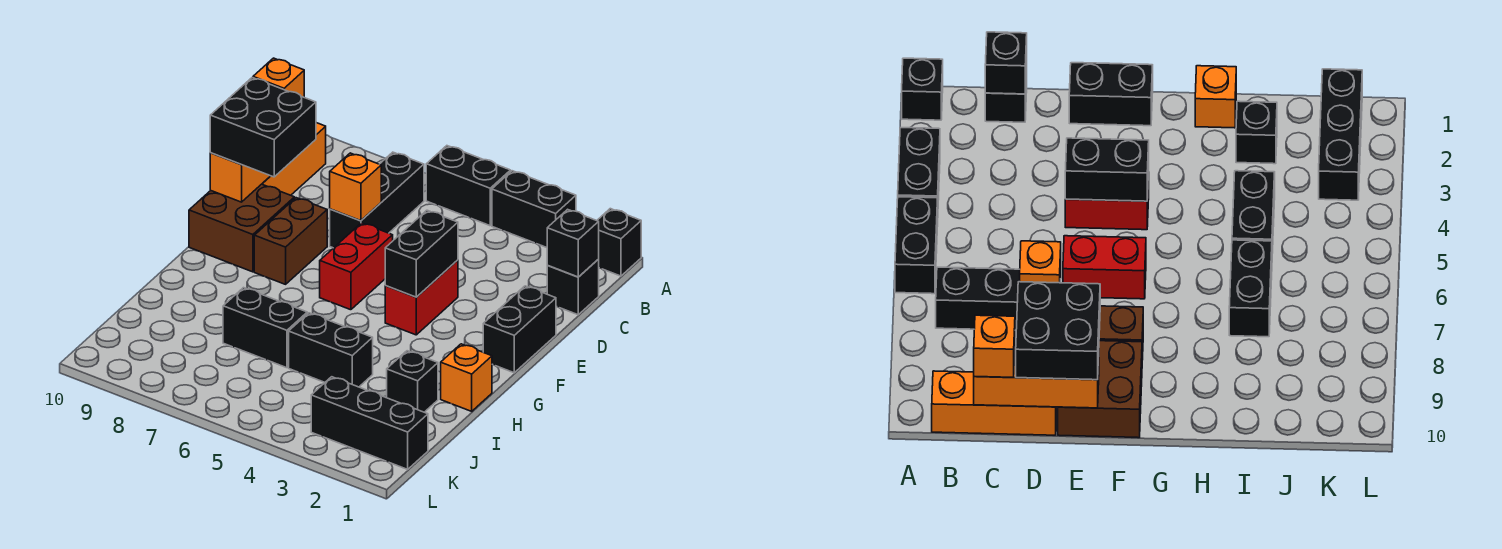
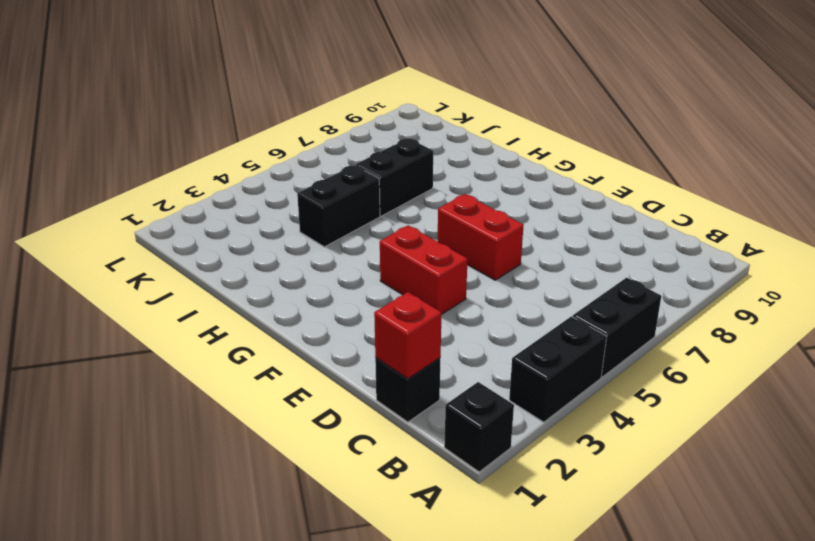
red 1x1 brick [374,292,442,379] -> black 1x1 brick [547,209,599,277]
none -> black 1x3 brick [330,152,424,248]
none -> orange 1x3 brick [262,123,326,195]
none -> black 1x2 brick [483,286,556,373]

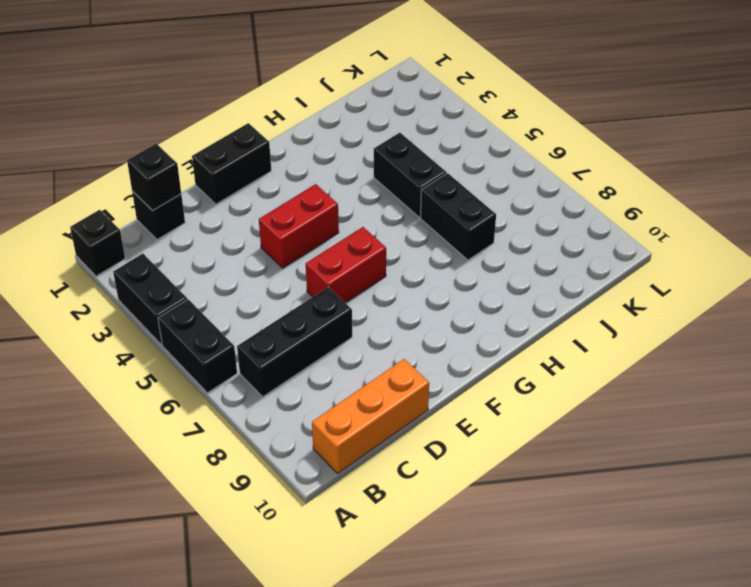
none -> brown 1x2 brick [254,198,327,284]
none -> brown 2x2 brick [189,184,295,272]
none -> orange 1x1 brick [441,344,492,411]

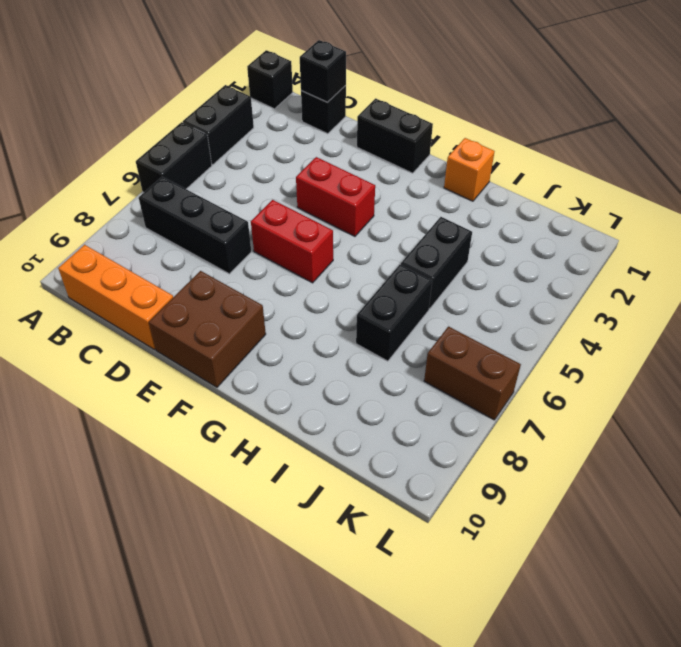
brown 1x2 brick [424,327,521,420] -> brown 1x2 brick moved to [254,198,327,284]
none -> black 1x1 brick [387,351,438,412]
none -> black 1x3 brick [311,377,428,469]
none -> orange 1x3 brick [210,153,270,202]

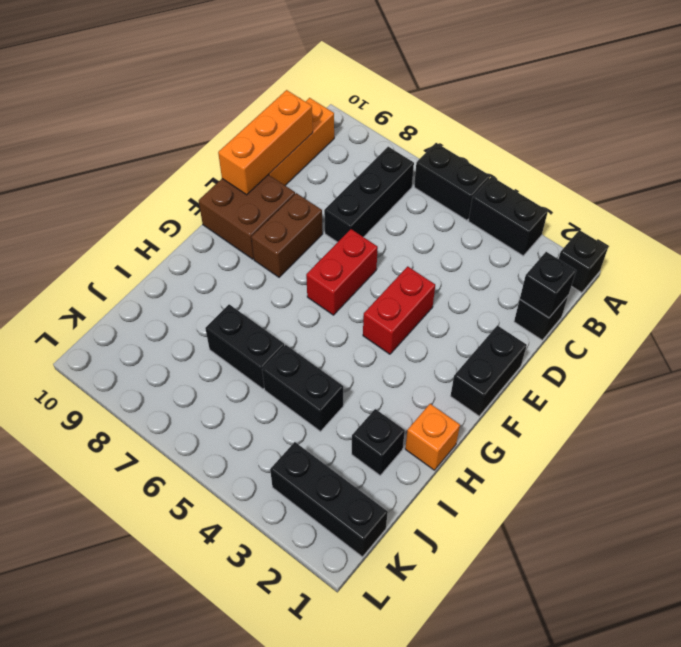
none -> orange 1x1 brick [330,153,381,221]
none -> black 1x2 brick [385,210,458,297]
none -> orange 1x1 brick [253,58,304,97]

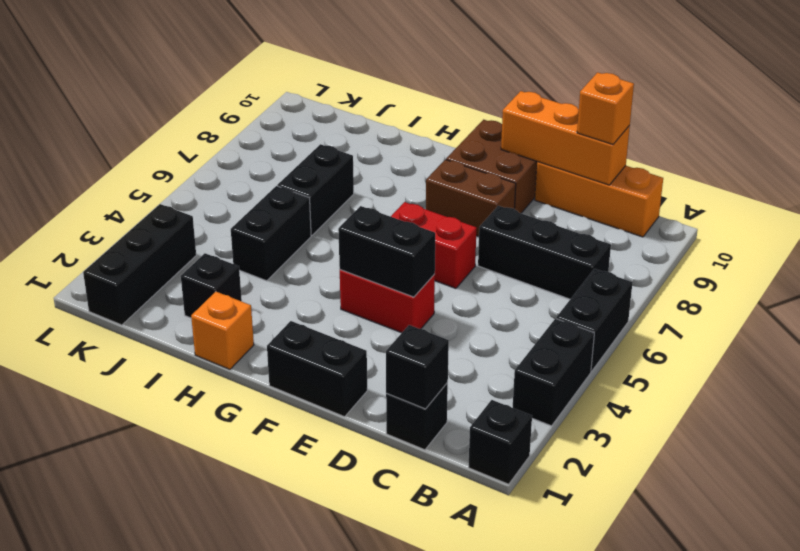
none -> orange 1x1 brick [330,153,381,221]
none -> black 2x2 brick [210,78,316,177]

